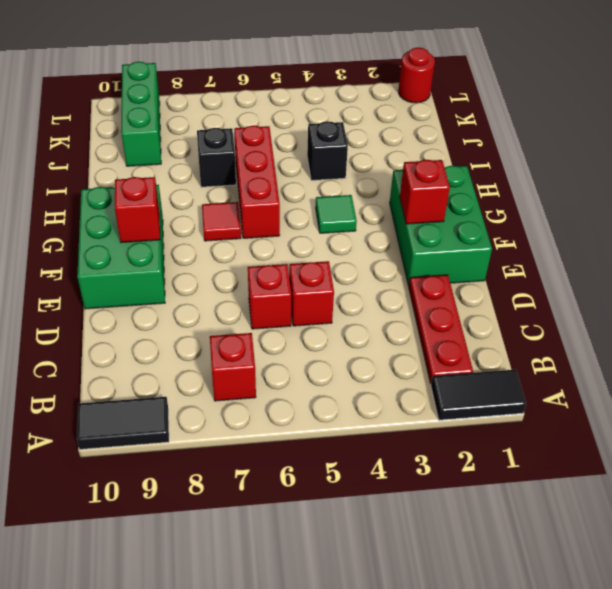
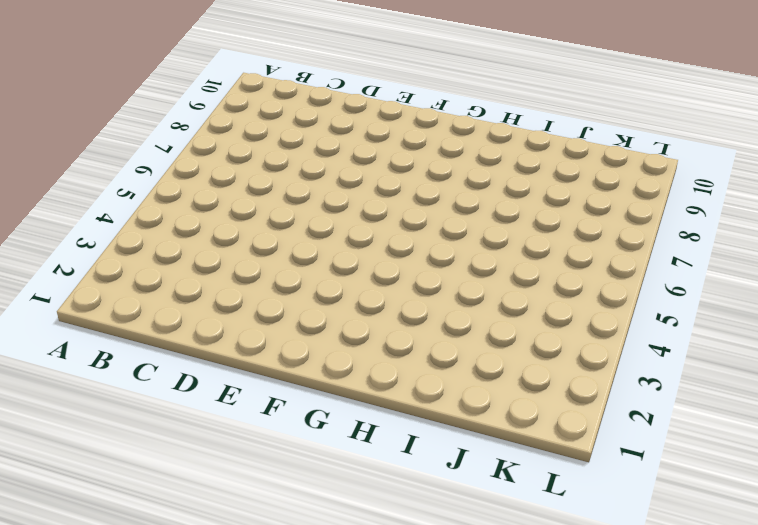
none -> black 1x2 tile [431,369,526,420]
none -> black 1x2 tile [77,397,169,449]
none -> red 1x3 plate [409,275,473,384]

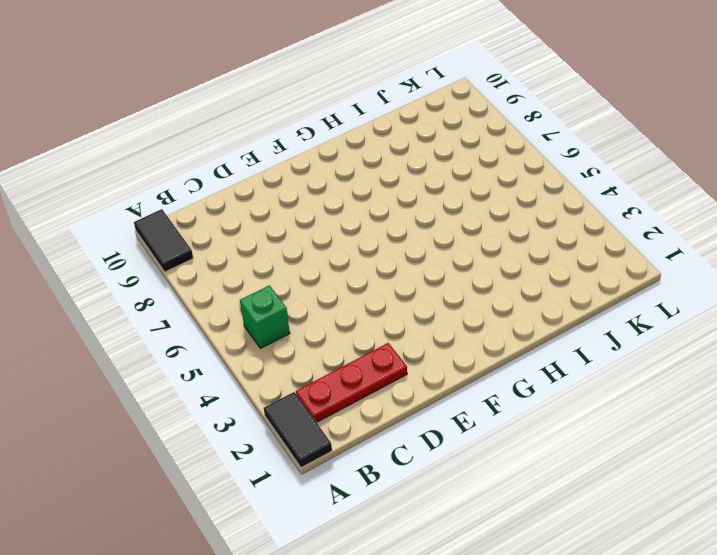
green 1x1 brick [240,285,290,348] -> none
none -> red 1x1 brick [210,333,256,401]
none -> red 1x1 brick [289,261,334,326]
none -> red 1x1 brick [248,264,291,329]

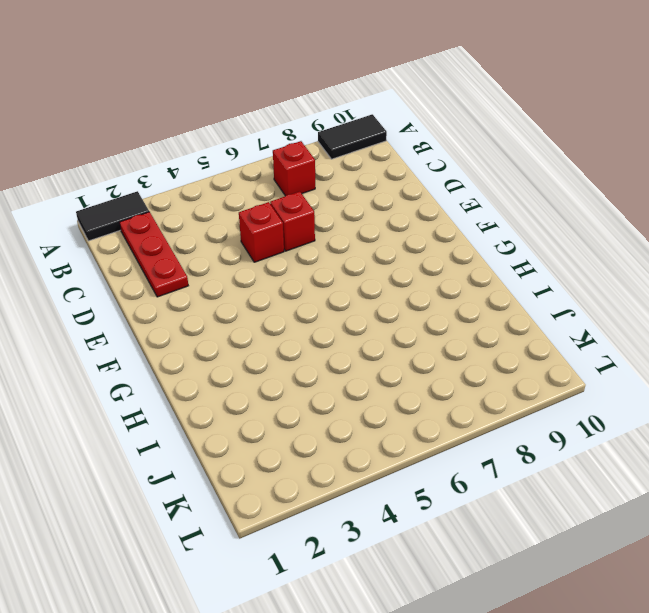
none -> green 2x3 brick [390,166,492,286]
none -> green 2x3 brick [77,185,165,309]
none -> green 1x1 tile [316,195,357,233]

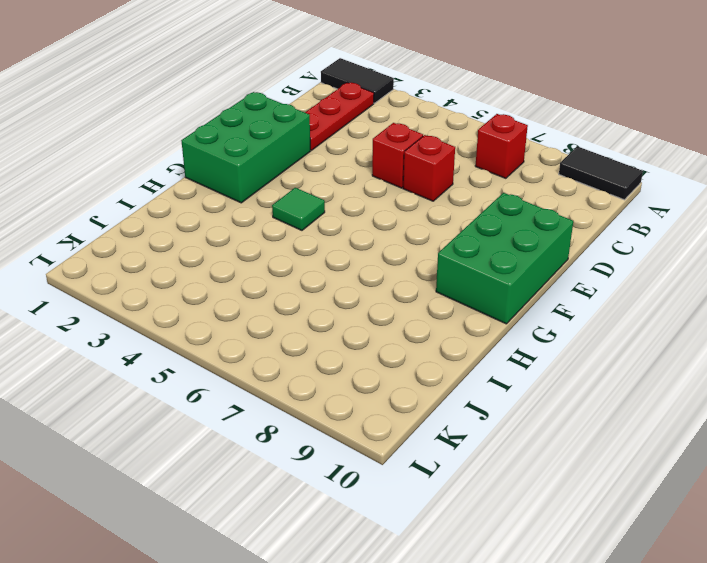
none -> red 1x3 brick [234,126,280,238]
none -> red 1x1 tile [202,202,241,241]
none -> black 1x1 brick [307,121,348,180]

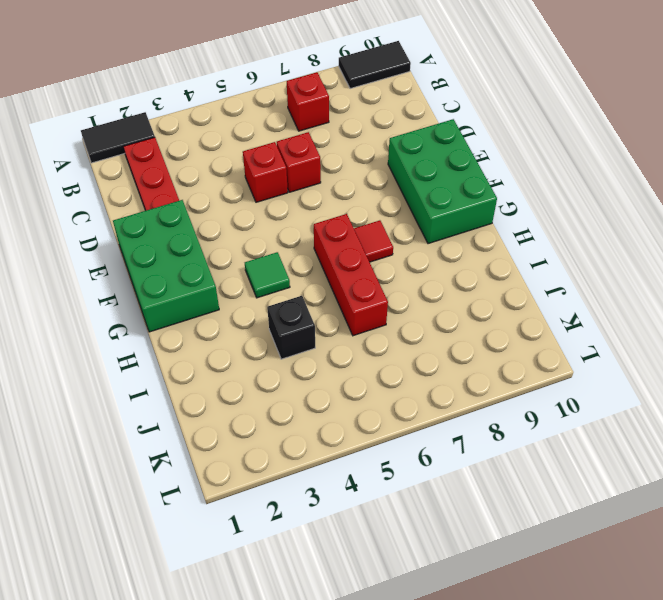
none -> black 1x1 brick [197,128,236,187]
none -> green 1x3 brick [121,62,161,166]
none -> red 1x1 round brick [398,48,435,103]

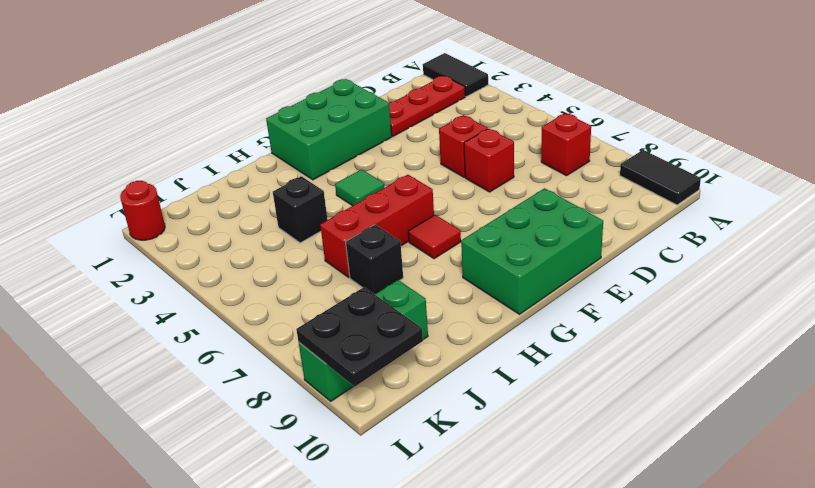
black 2x2 plate [296,287,423,386] -> none
none -> red 1x1 brick [400,160,450,224]
none -> red 1x1 brick [115,177,160,243]

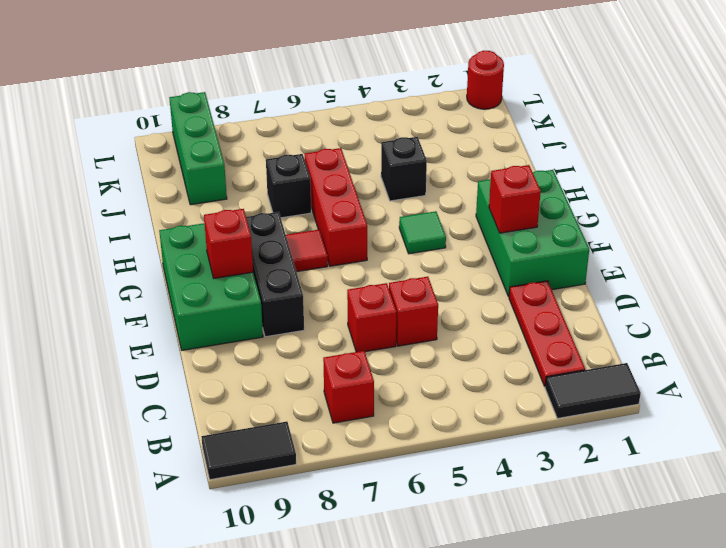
black 1x3 brick [246,212,304,337] -> none

